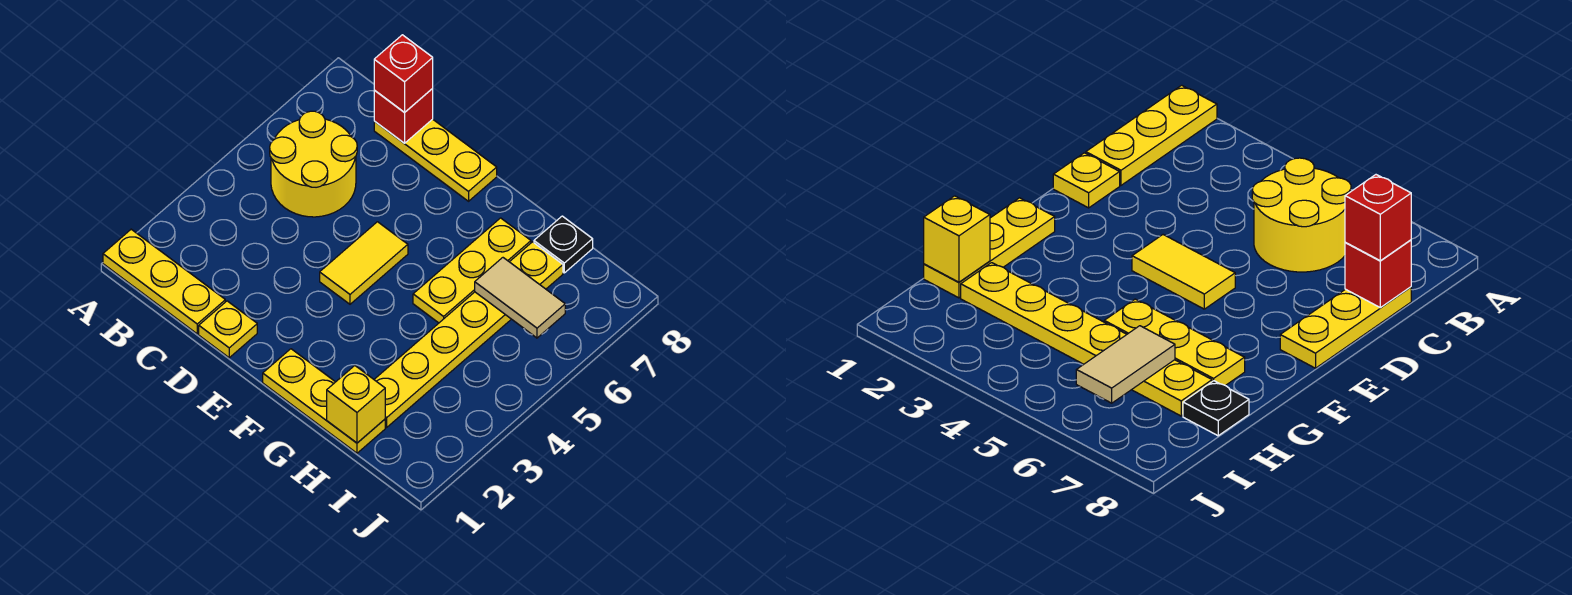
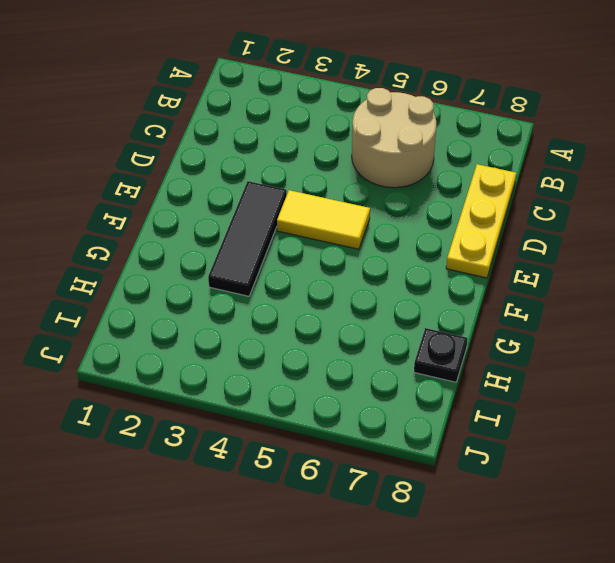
tan 2x2 round brick [352,88,436,188] -> yellow 2x2 round brick [270,111,357,217]
black 1x3 tile [208,181,287,296] -> none
none -> yellow 1x3 plate [103,229,225,334]
none -> yellow 1x1 plate [199,301,257,358]
none -> yellow 1x3 plate [263,349,385,453]

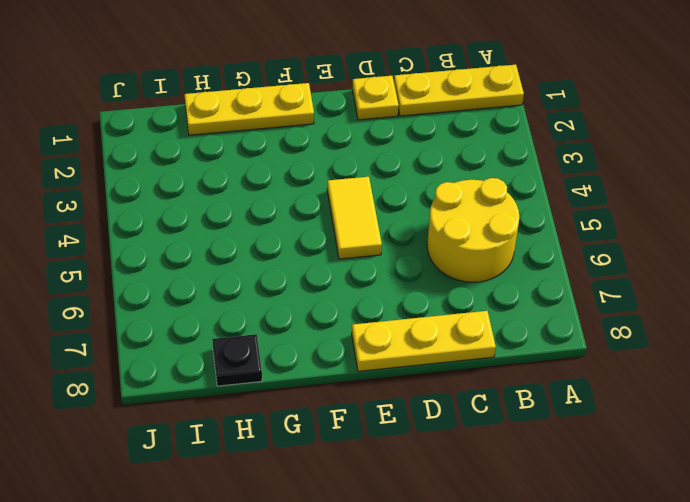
none -> yellow 1x3 plate [413,218,531,323]
none -> yellow 1x6 plate [374,242,563,427]
none -> red 1x1 brick [374,89,433,143]

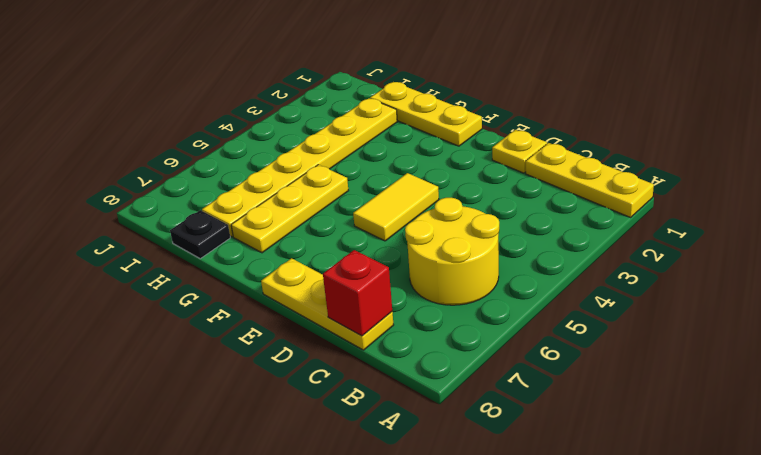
none -> yellow 1x1 brick [327,366,385,443]
none -> tan 1x2 tile [475,258,565,338]
none -> red 1x1 brick [374,35,433,113]

